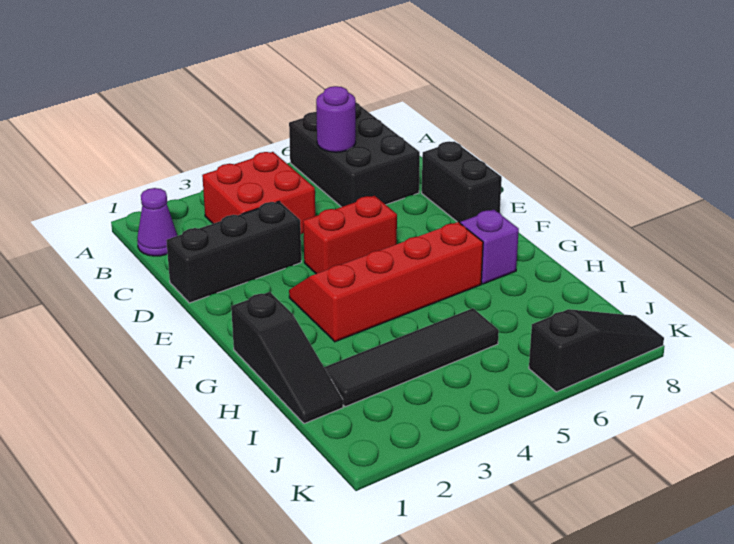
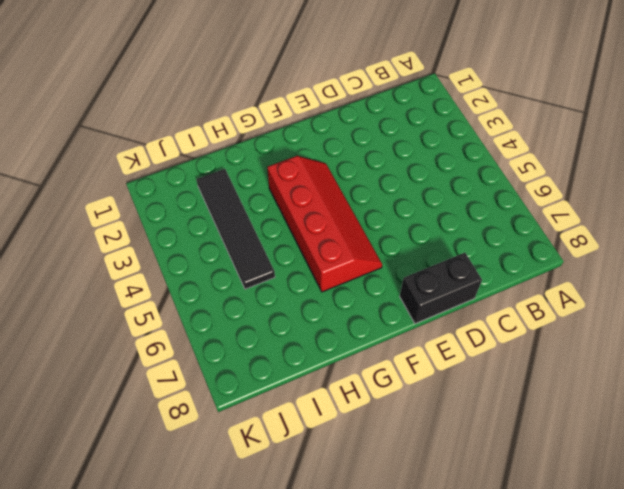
none -> black 2x3 brick [289,103,420,207]
none -> purple 1x1 cone [137,188,177,256]
none -> red 2x2 brick [202,152,315,234]

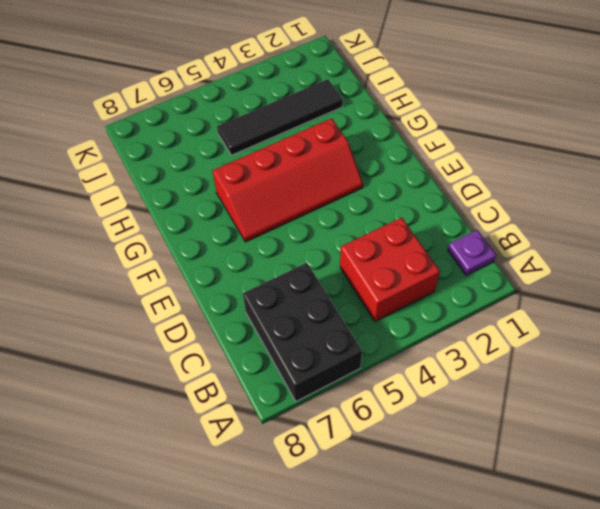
purple 1x1 plate [448,230,496,275] -> purple 1x1 cone [137,188,177,256]
none -> black 1x3 brick [166,201,301,303]
none -> black 1x2 brick [422,141,502,223]
none -> red 1x2 brick [303,196,397,274]

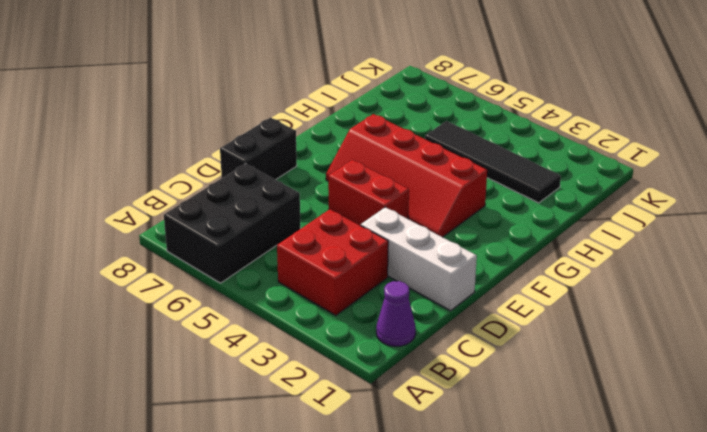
white 1x3 brick [361,207,477,311] -> black 1x3 brick [166,201,301,303]
none -> black 1x3 slope [231,292,343,424]
none -> purple 1x1 brick [460,210,519,284]
none -> black 1x3 slope [529,309,664,392]

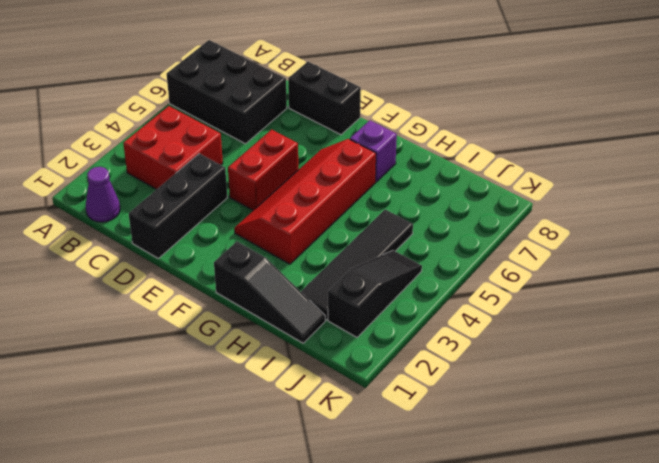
black 1x3 slope [328,250,422,337] -> black 1x3 slope moved to [529,309,664,392]
none -> purple 1x1 round brick [316,86,356,152]

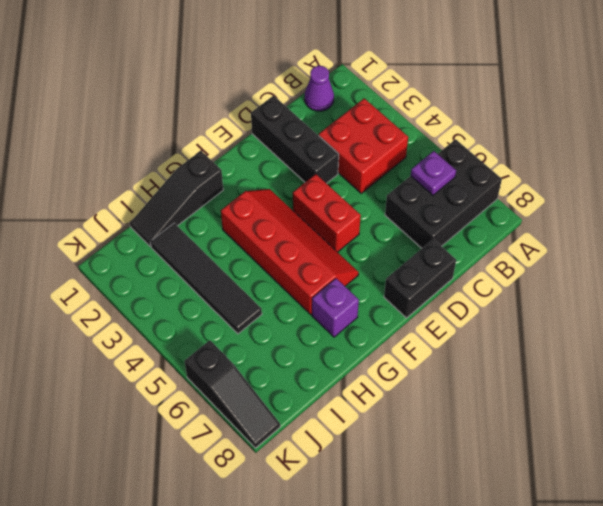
purple 1x1 plate [411,151,456,195] -> purple 1x1 round brick [316,86,356,152]

